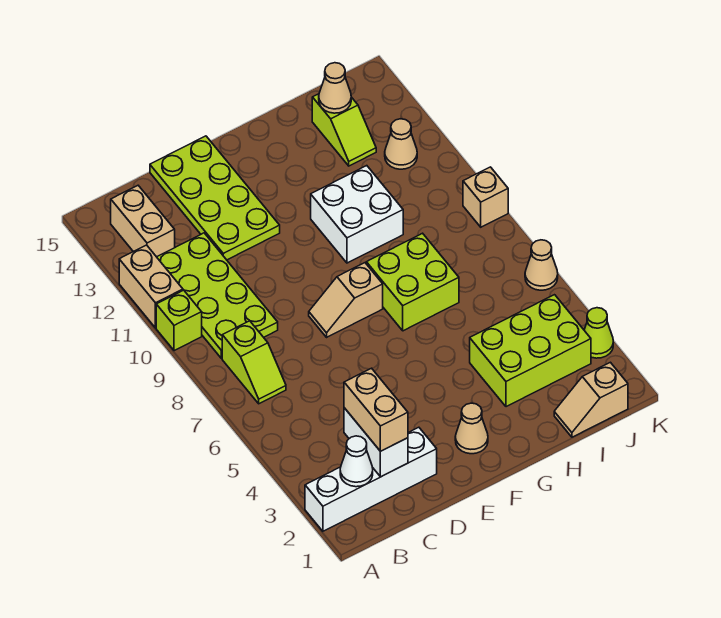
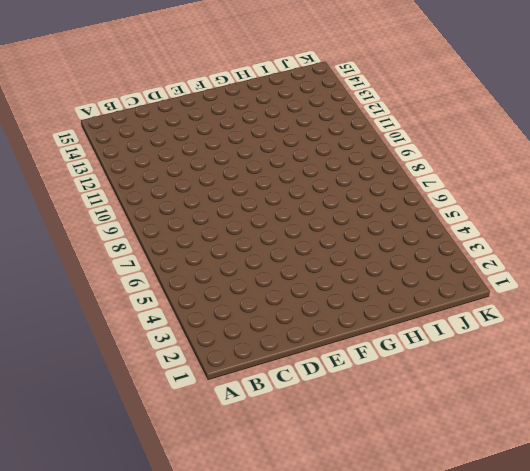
none -> white 1x4 brick [305,427,437,531]
none -> lime 1x1 brick [156,290,202,351]
none -> tan 1x2 brick [119,245,183,328]

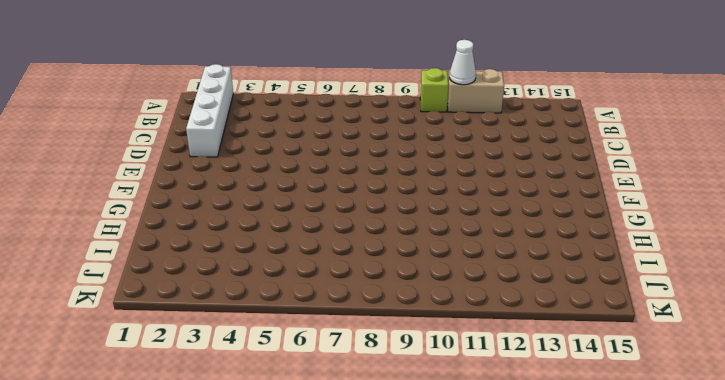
white 1x1 cone [449,40,476,85] -> white 1x1 cone moved to [340,436,373,487]
none -> lime 1x2 slope [222,321,286,404]
none -> lime 2x4 plate [157,233,278,359]
none -> tan 1x2 brick [111,186,175,257]

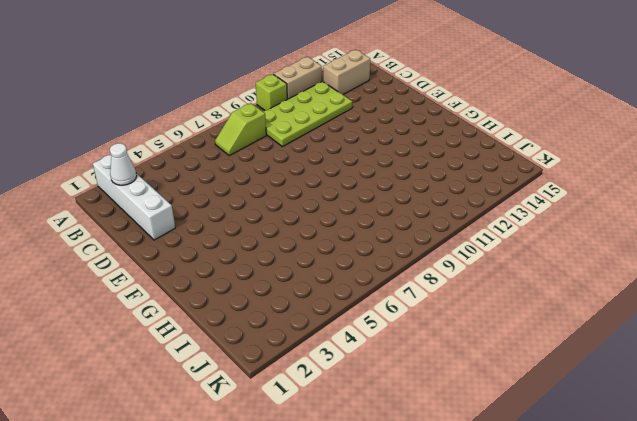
none -> lime 2x4 plate [150,136,280,260]
none -> tan 1x2 slope [309,263,383,337]
none -> tan 1x1 cone [455,403,488,454]

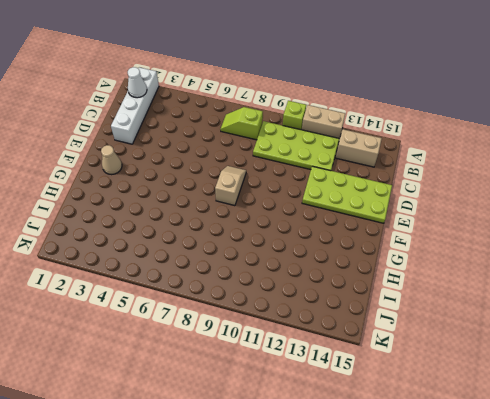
none -> lime 2x2 brick [366,233,459,331]
none -> white 2x2 brick [311,166,403,263]
none -> lime 2x3 brick [470,295,591,407]

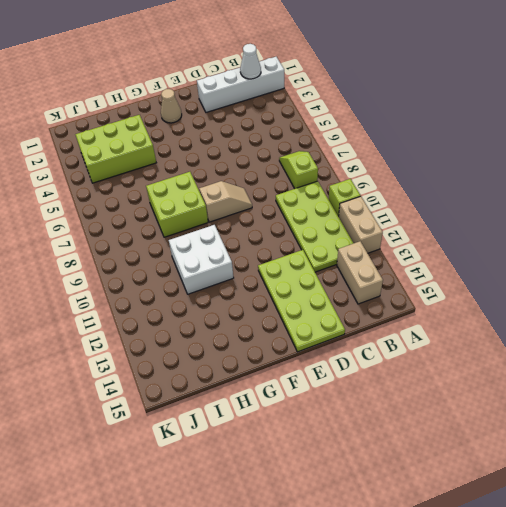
none -> tan 1x2 slope [554,362,628,437]
none -> lime 1x2 slope [312,94,376,166]
none -> tan 1x1 cone [385,119,417,169]

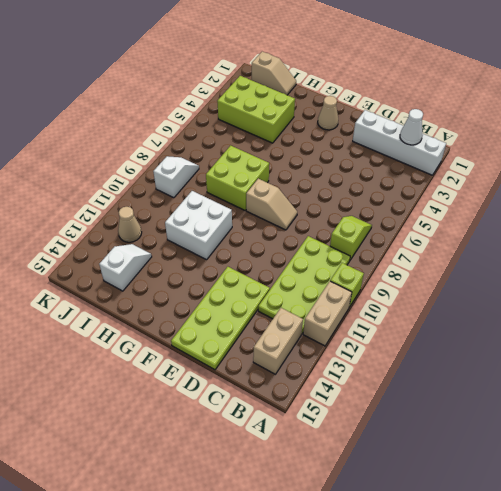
white 1x2 slope [99,244,152,291] -> lime 1x2 slope [312,94,376,166]
white 1x2 slope [153,156,199,198] -> none
none -> lime 1x1 cone [584,308,613,358]
none -> tan 1x1 cone [525,240,558,290]
none -> tan 1x1 brick [463,167,508,227]

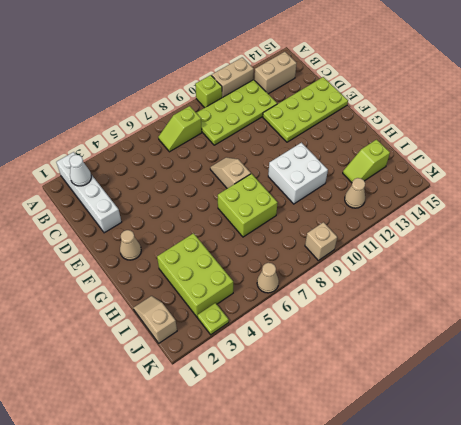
lime 1x1 plate [198,303,229,335] -> lime 1x1 cone [584,308,613,358]
none -> white 1x2 brick [344,408,408,477]
none -> tan 1x1 cone [319,63,351,113]
none -> tan 1x2 brick [344,368,408,451]

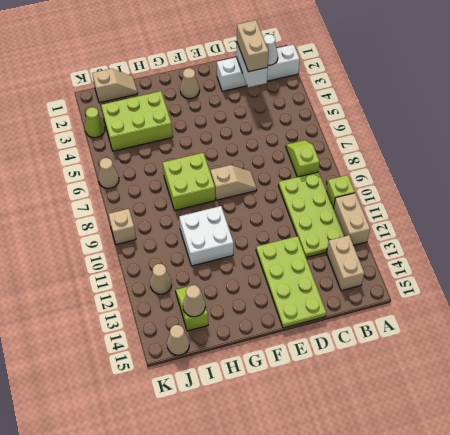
tan 1x1 cone [167,325,189,355] -> none

